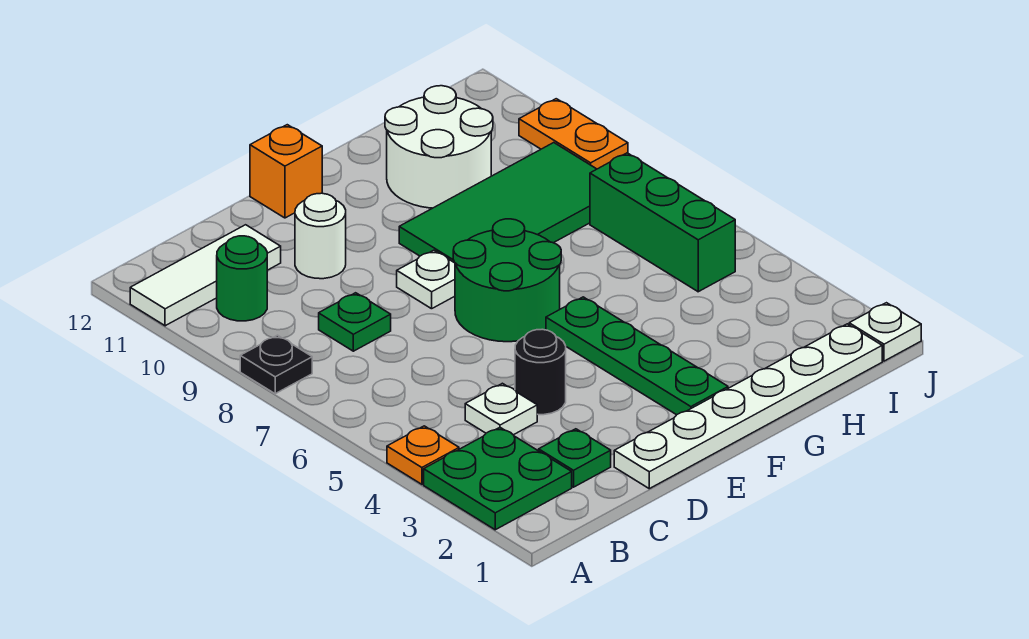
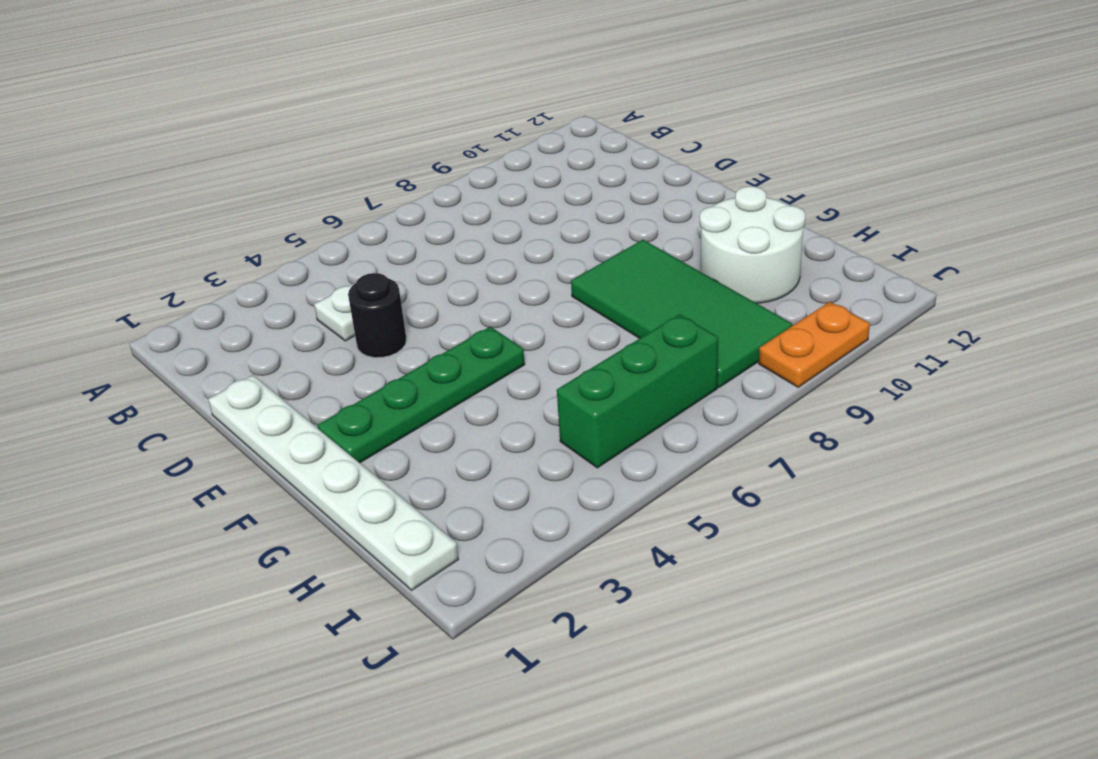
none -> green 2x2 plate [424,428,572,530]
none -> orange 1x1 plate [387,426,459,484]
none -> black 1x1 plate [240,335,312,394]

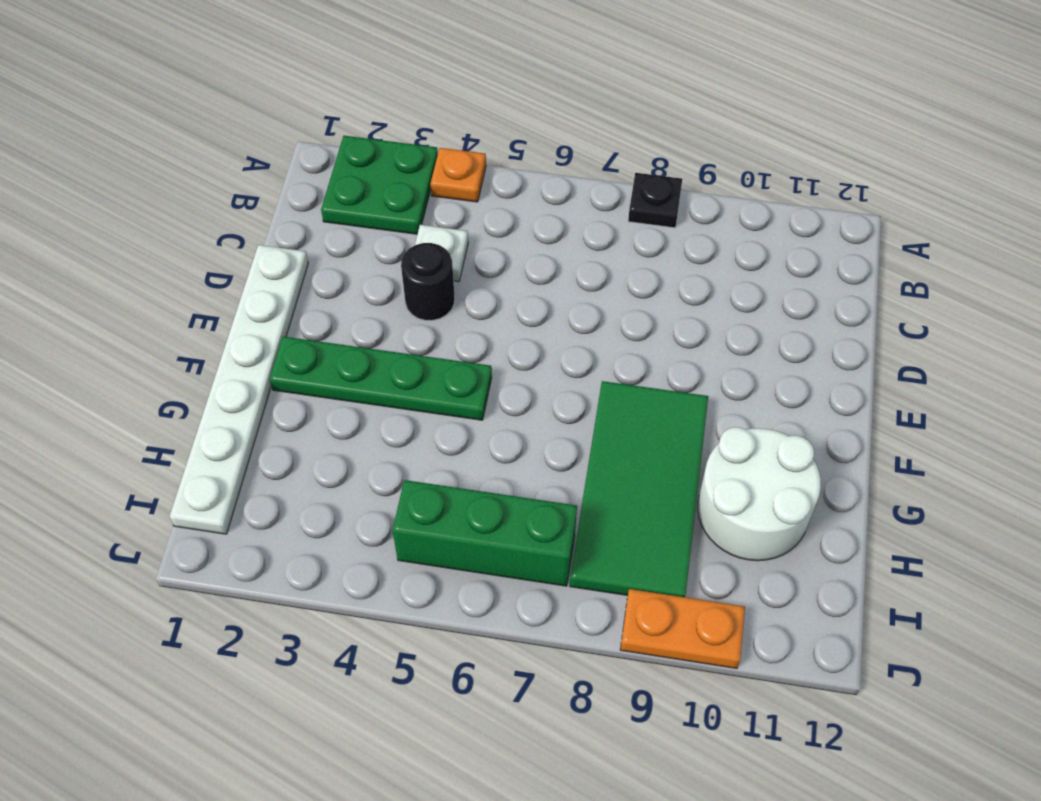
none -> white 1x3 tile [130,225,281,326]
none -> green 1x1 round brick [217,236,267,321]
none -> green 1x1 plate [539,429,611,487]

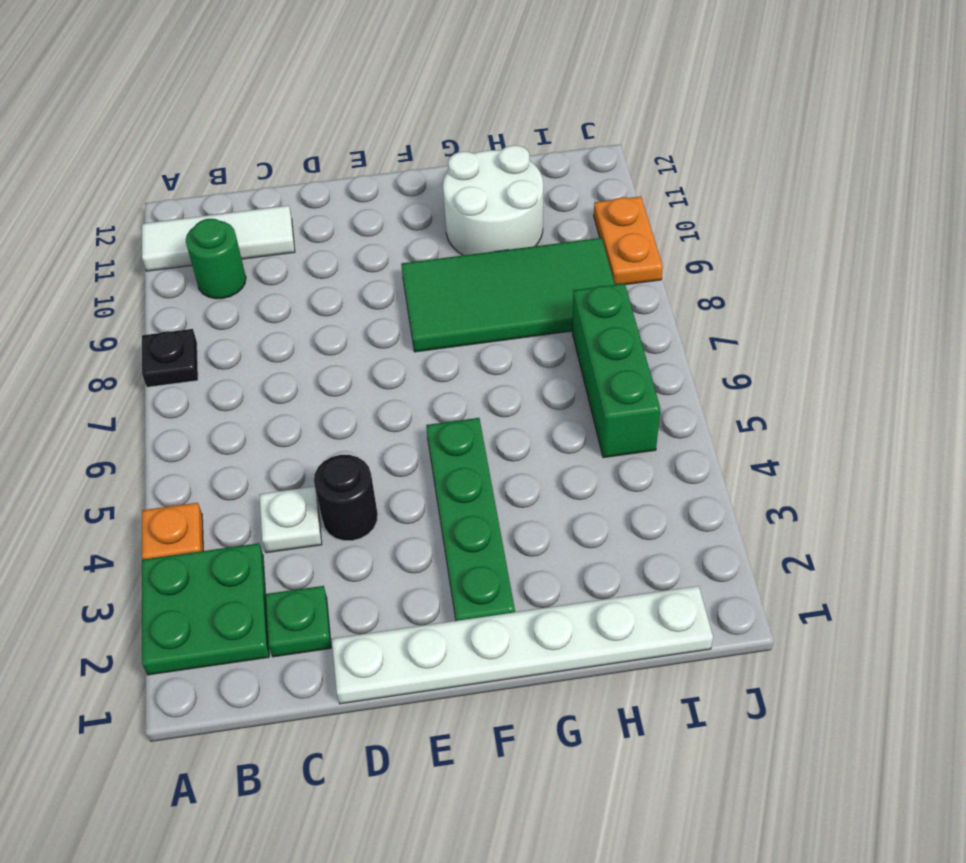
none -> green 1x1 plate [319,293,391,351]
none -> white 1x1 round brick [295,193,346,279]
none -> green 2x2 round brick [453,219,561,342]

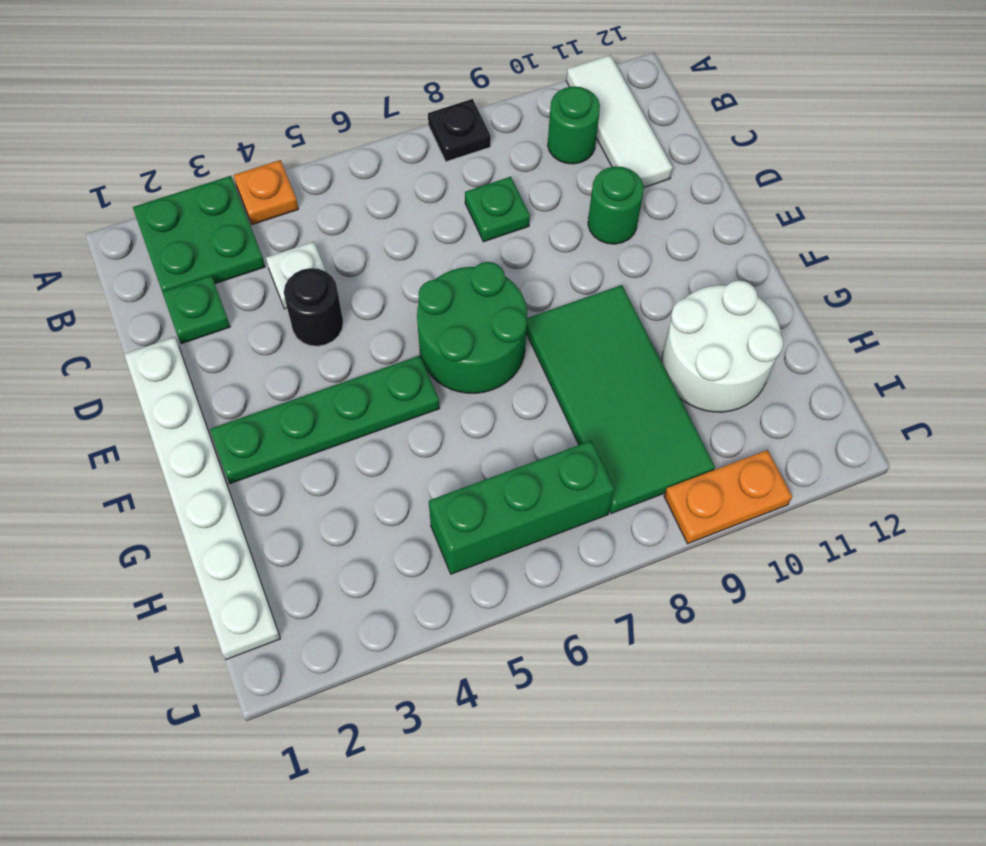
green 1x1 round brick [588,166,644,244] -> white 1x1 round brick [295,193,346,279]
none -> white 1x1 plate [397,250,455,309]
none -> orange 1x1 brick [250,125,322,218]
none -> white 1x1 plate [849,303,921,361]

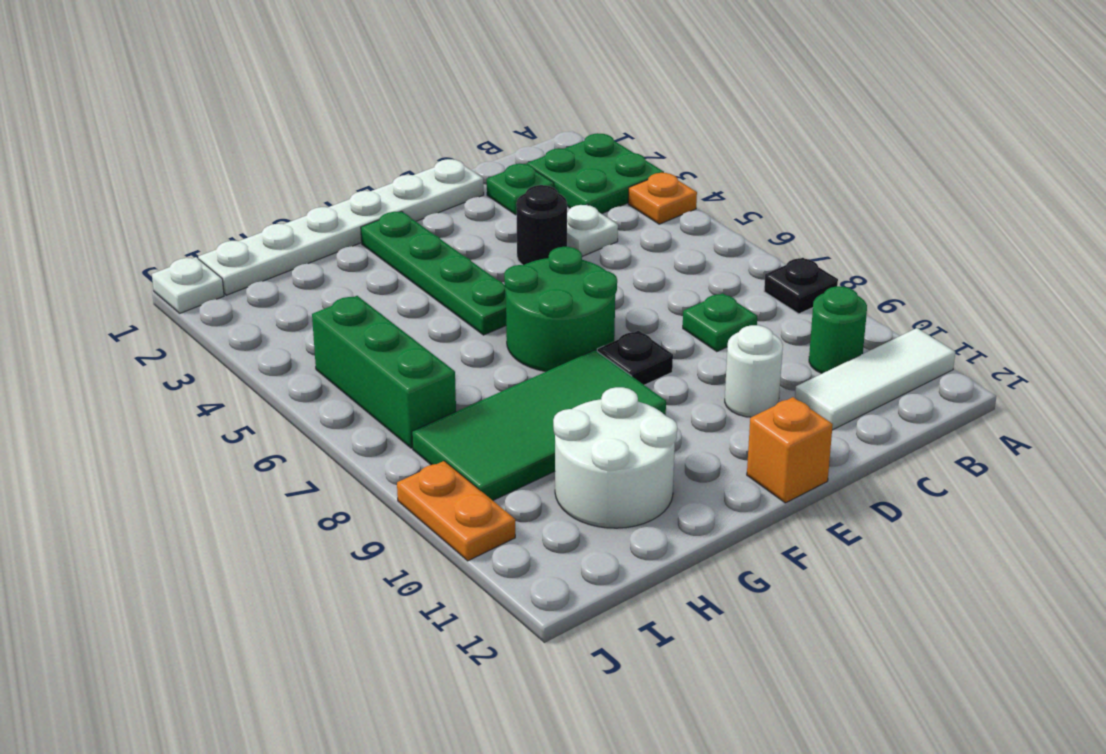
black 1x1 plate [597,331,673,385] -> white 1x1 plate [397,250,455,309]

